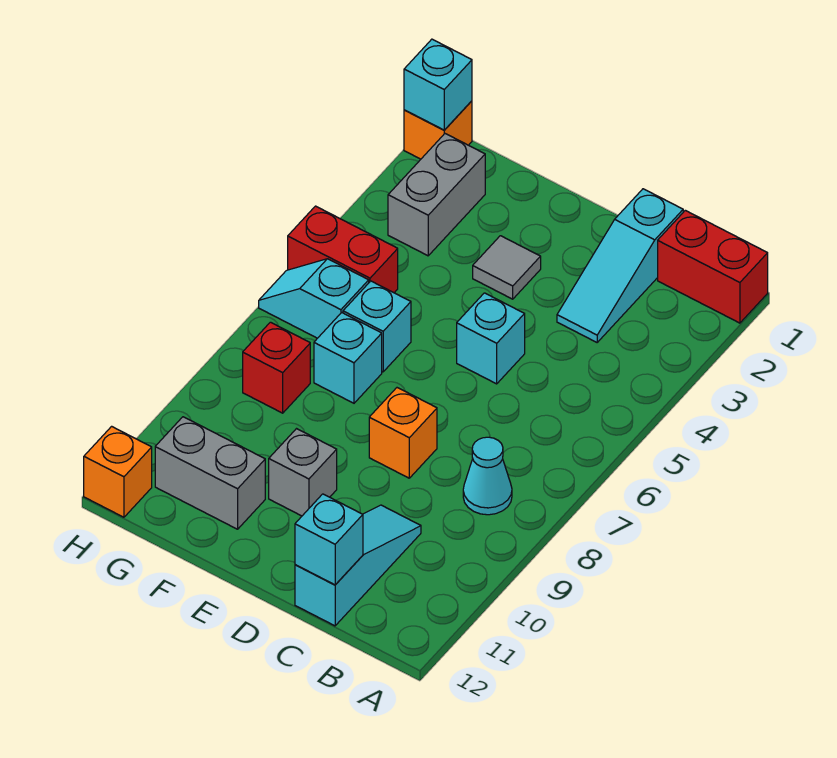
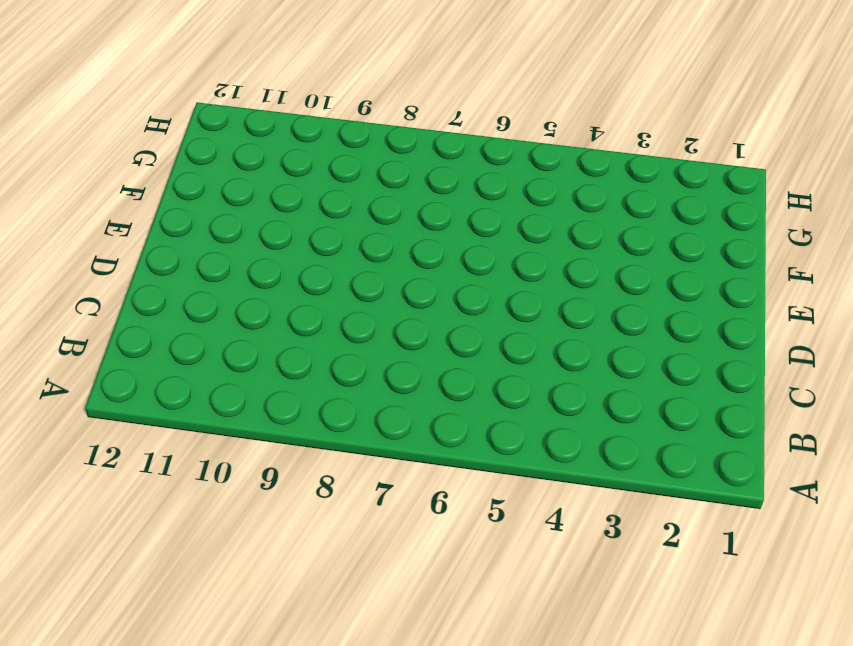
none -> red 1x2 brick [658,210,768,323]
none -> cyan 1x1 cone [463,437,512,515]
none -> cyan 1x3 slope [557,189,683,342]

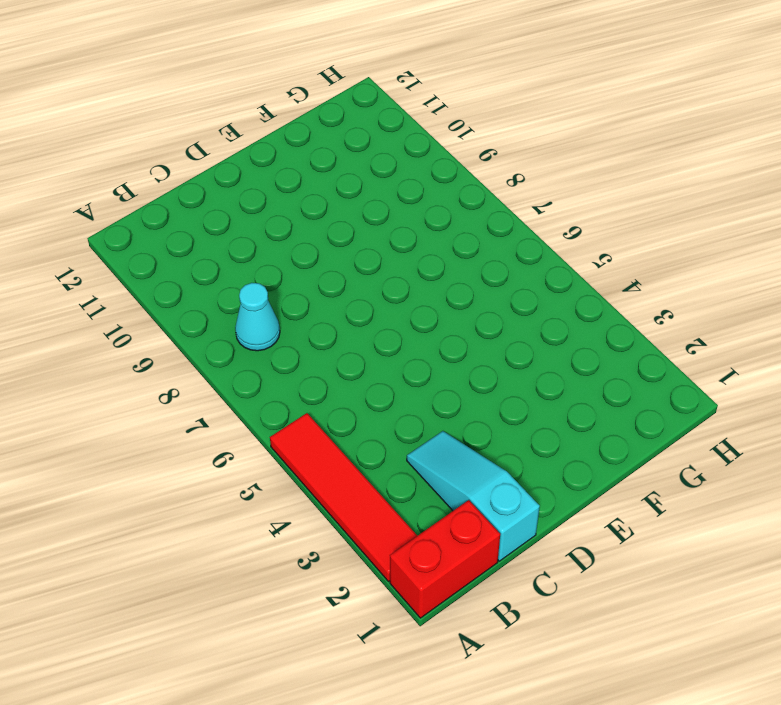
red 1x4 tile [270,413,417,581] -> none
none -> cyan 1x3 slope [295,505,421,626]
none -> cyan 1x1 brick [457,293,525,384]
none -> orange 1x1 brick [369,388,437,478]

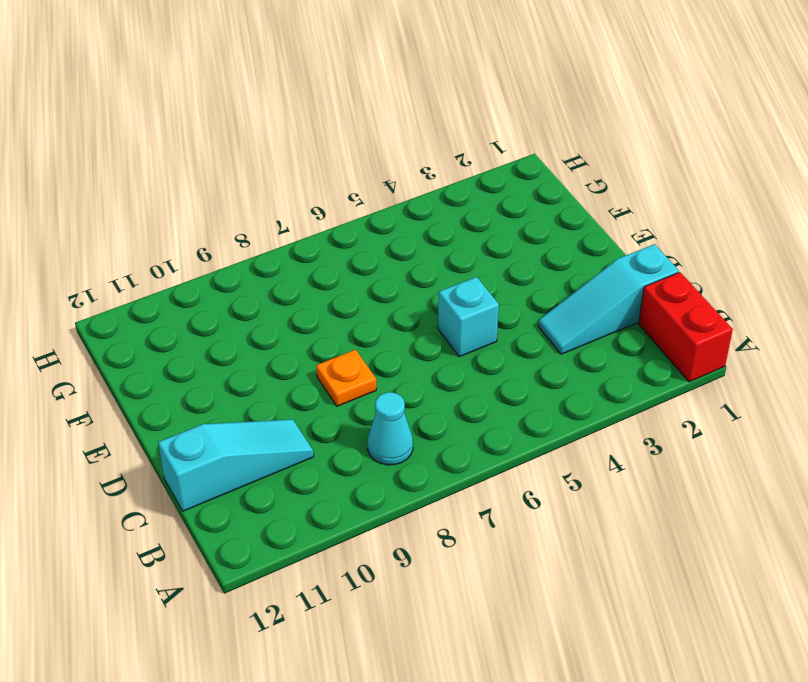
orange 1x1 plate [316,350,376,406] -> orange 1x1 brick [369,388,437,478]
none -> grey 1x1 tile [473,236,541,299]
none -> grey 1x1 brick [269,429,337,516]
none -> cyan 1x1 brick [343,281,411,372]

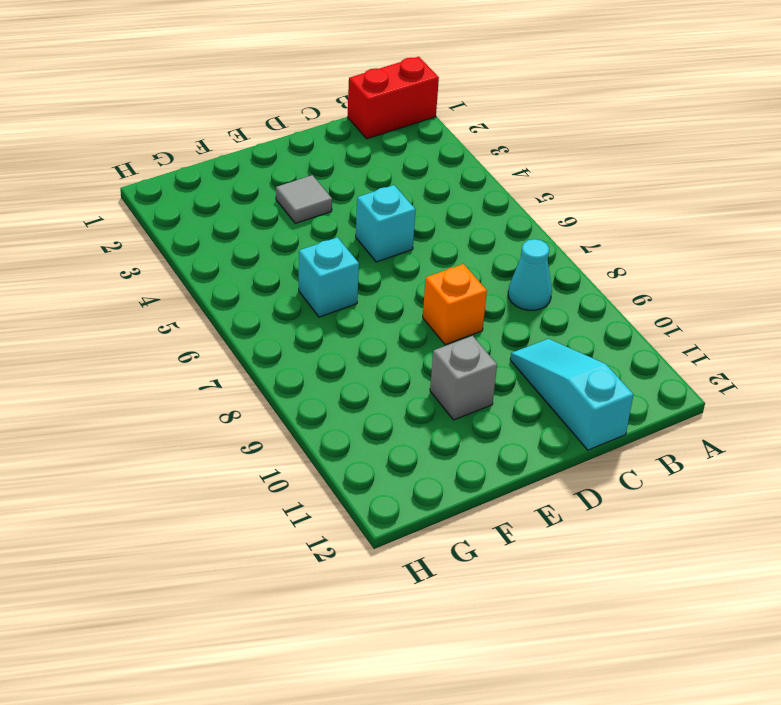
none -> cyan 1x3 slope [557,189,683,342]
none -> cyan 1x1 brick [314,312,382,403]
none -> grey 1x2 brick [155,417,265,529]

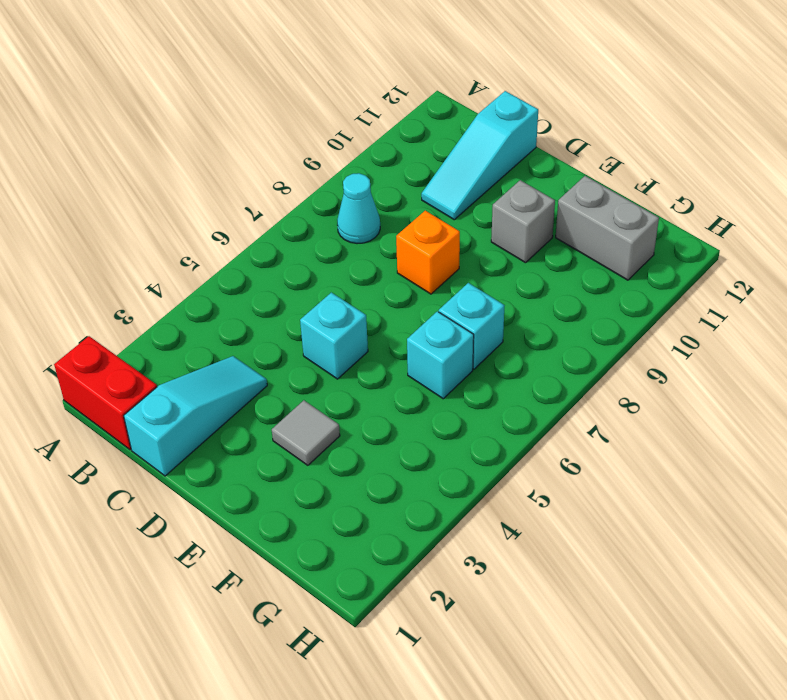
none -> grey 1x2 brick [388,134,485,256]
none -> red 1x2 brick [288,206,398,293]
none -> cyan 1x2 slope [259,259,369,338]

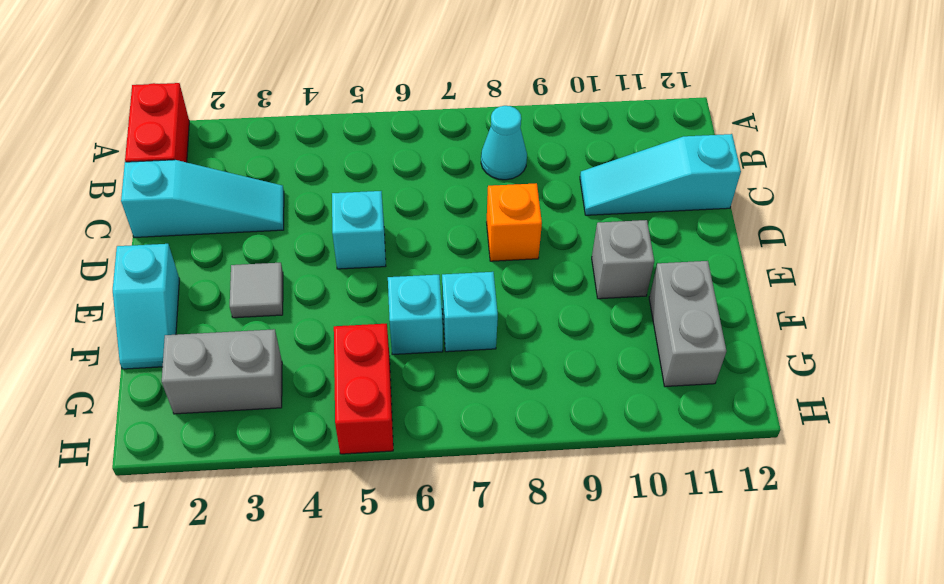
cyan 1x2 slope [113,244,179,369] -> cyan 1x2 slope moved to [259,259,369,338]
none -> red 1x1 brick [243,322,310,413]
none -> orange 1x1 brick [404,101,472,159]
none -> orange 1x1 brick [84,426,152,517]

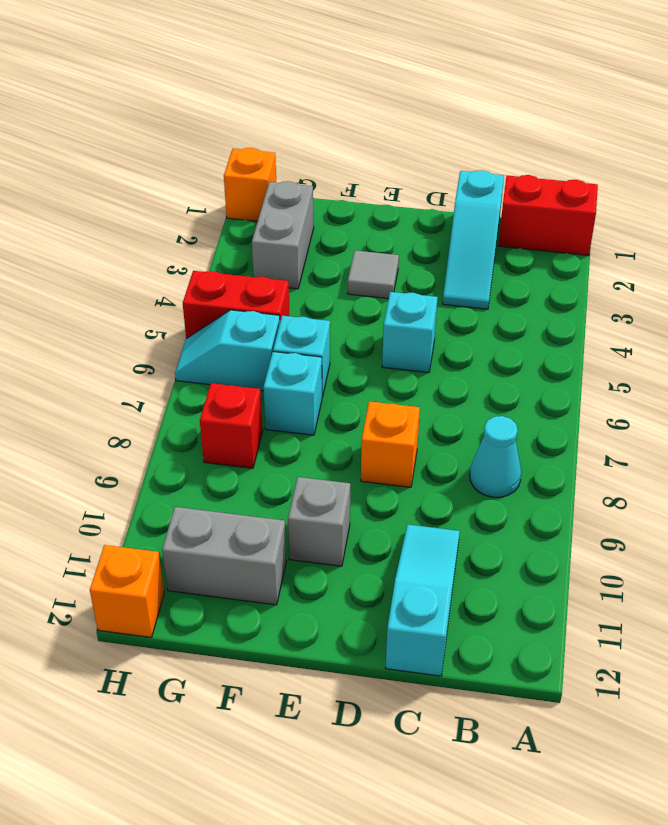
none -> cyan 1x1 brick [295,494,363,585]
none -> cyan 1x1 brick [404,39,472,130]

